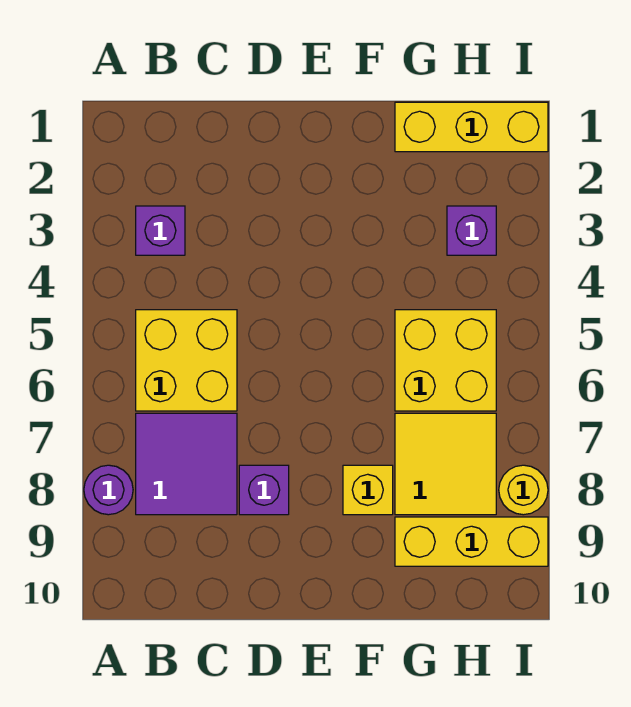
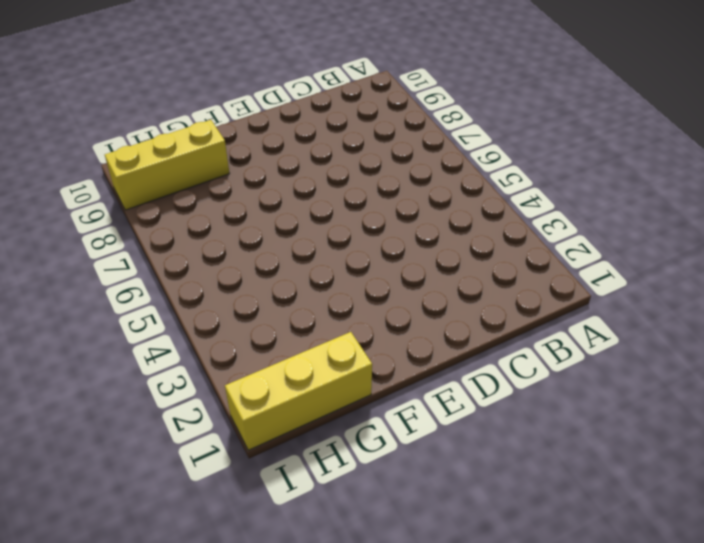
none -> purple 1x1 round brick [84,465,133,515]
none -> purple 1x1 brick [136,206,185,255]
none -> yellow 2x2 brick [136,310,237,411]

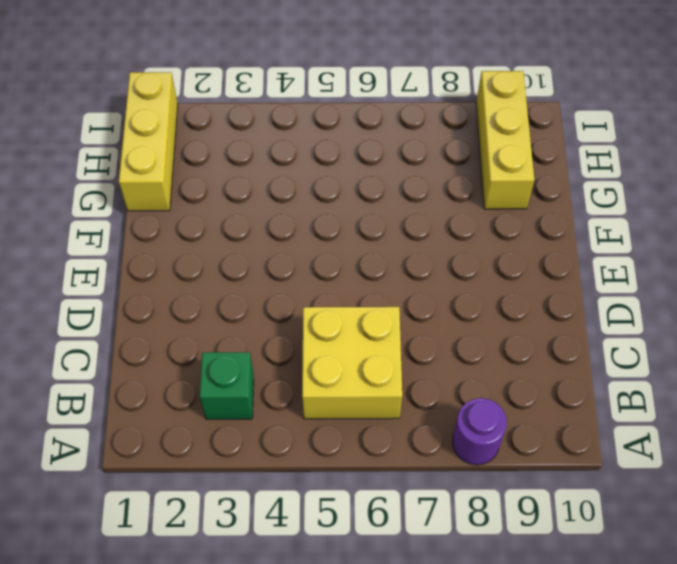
green 1x1 brick [200,352,254,419] -> purple 1x1 brick [136,206,185,255]
none -> purple 2x2 tile [136,413,237,515]
none -> purple 1x1 brick [239,465,289,515]
none -> yellow 1x1 brick [343,465,393,515]

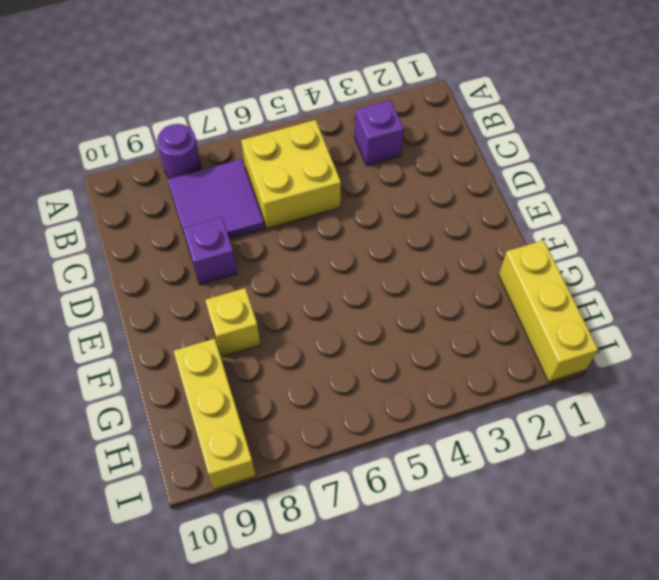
none -> yellow 2x2 brick [395,310,496,411]
none -> yellow 2x2 tile [395,413,496,515]
none -> purple 1x1 brick [447,206,496,255]

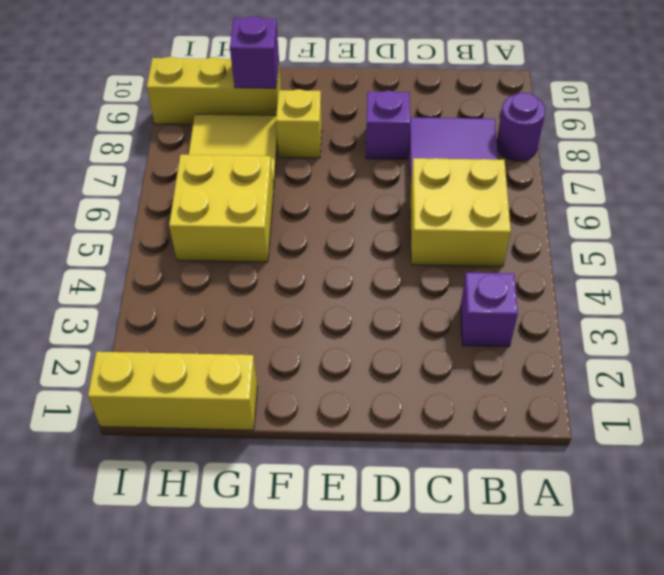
purple 1x1 brick [230,16,279,88] -> purple 1x1 brick moved to [447,206,496,255]
none -> yellow 1x1 round brick [499,465,548,515]

